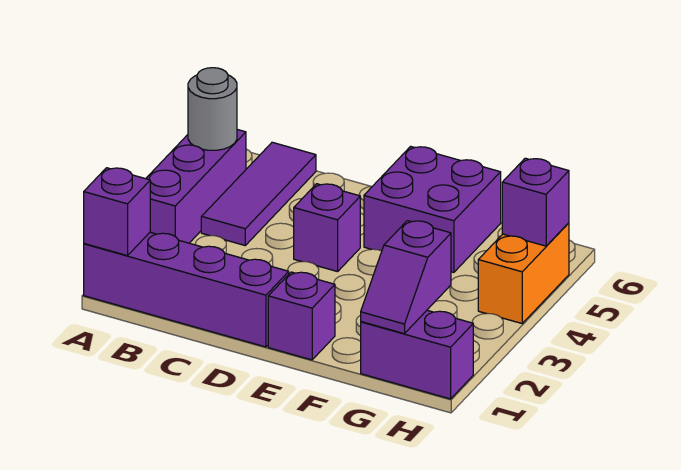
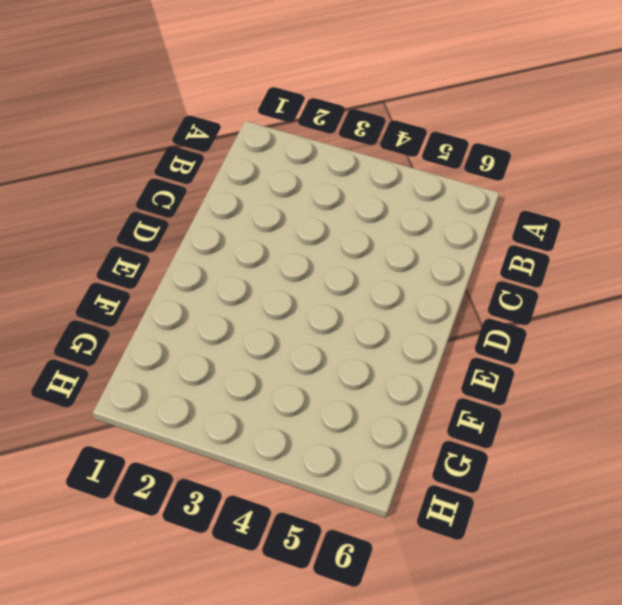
none -> purple 1x4 brick [84,232,289,347]
none -> purple 1x3 brick [146,130,246,243]
none -> purple 1x3 tile [201,142,316,245]

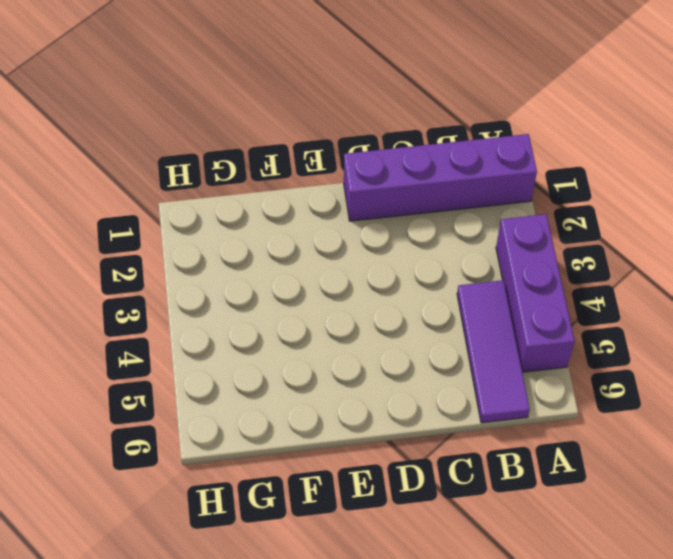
none -> purple 1x1 brick [294,184,360,272]
none -> purple 1x1 brick [268,272,335,360]
none -> purple 2x2 brick [364,146,501,272]

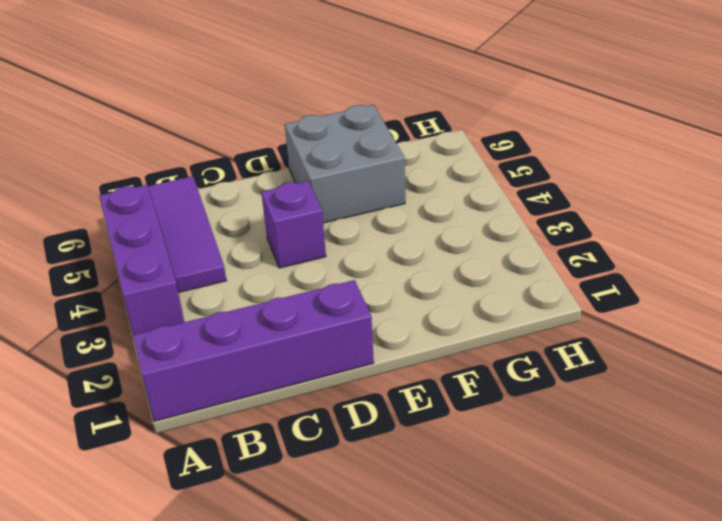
grey 2x2 brick [285,105,405,223] -> purple 2x2 brick [364,146,501,272]
none -> purple 1x1 brick [268,272,335,360]
none -> purple 1x2 brick [361,310,473,399]
none -> orange 1x2 brick [478,223,569,323]

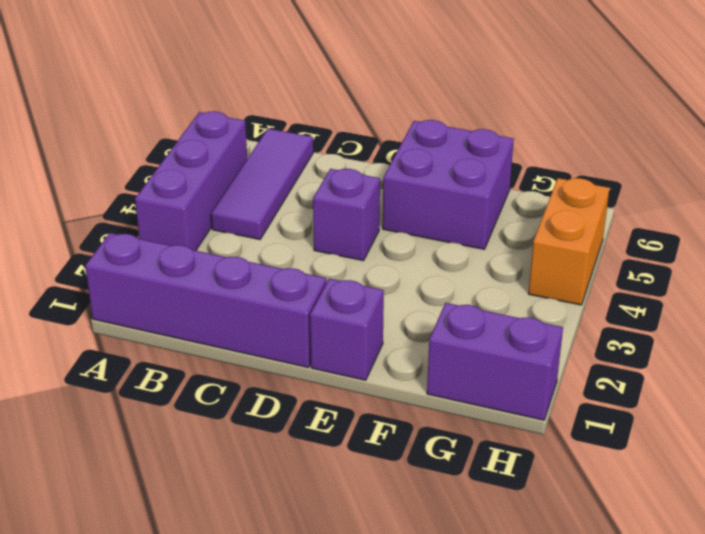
none -> purple 1x1 brick [84,168,150,256]
none -> grey 1x1 round brick [188,68,237,150]
none -> purple 1x2 slope [361,221,451,334]

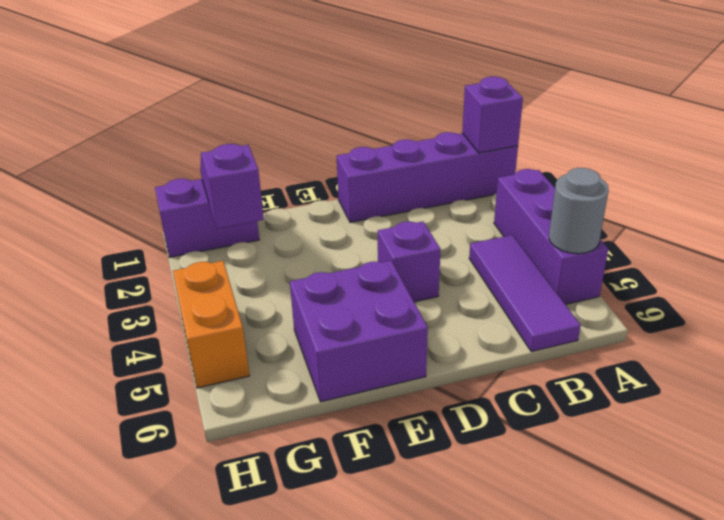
none -> purple 1x1 brick [268,272,335,360]
none -> purple 1x1 brick [502,158,569,246]

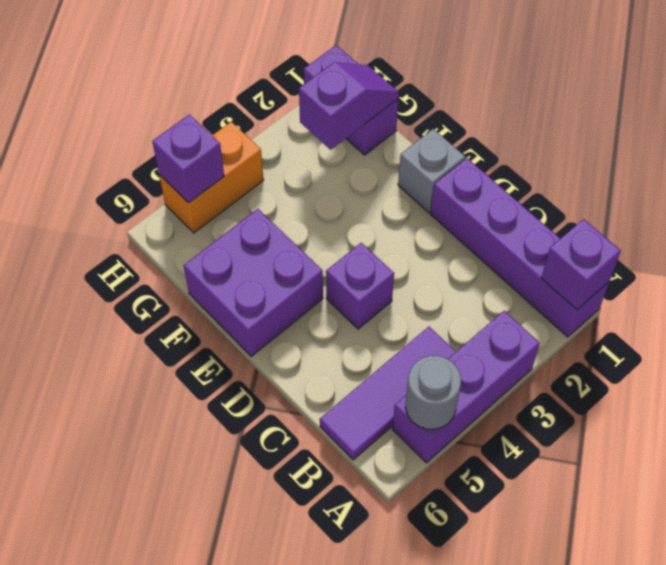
grey 1x1 brick [398,129,465,213] -> purple 1x1 brick [268,272,335,360]

